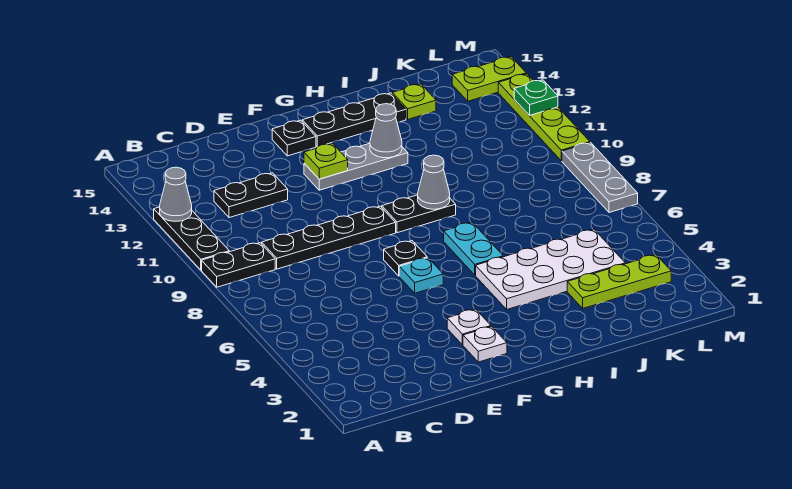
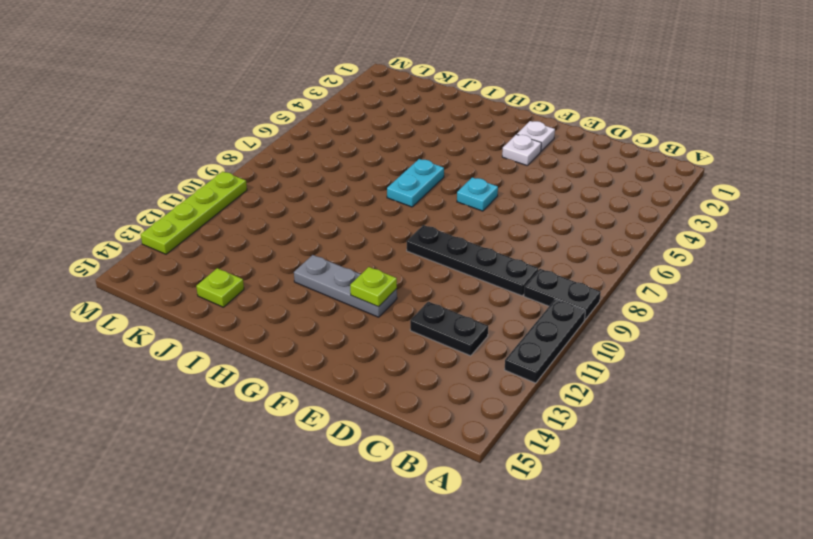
none -> black 1x1 plate [384,241,427,276]
none -> black 1x1 plate [272,120,316,156]
none -> black 1x2 plate [382,195,456,233]

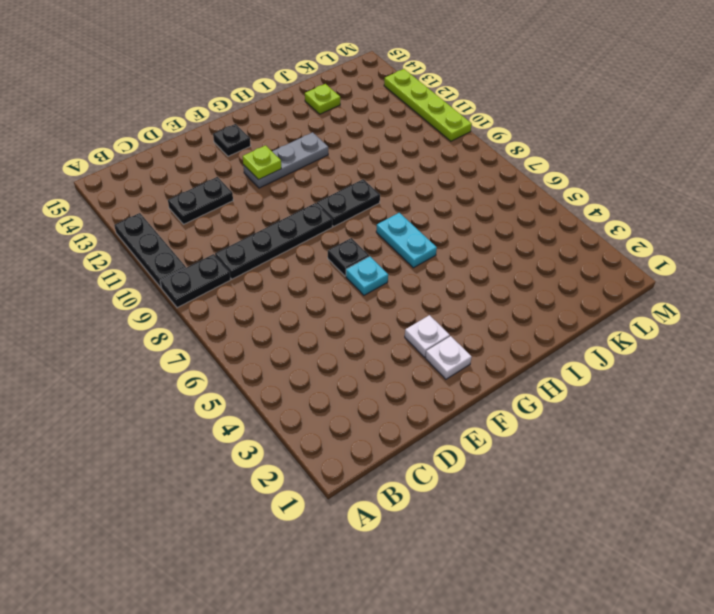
none -> black 1x3 plate [302,93,406,147]
none -> white 2x4 plate [476,230,625,309]
none -> lime 1x3 plate [567,255,671,308]

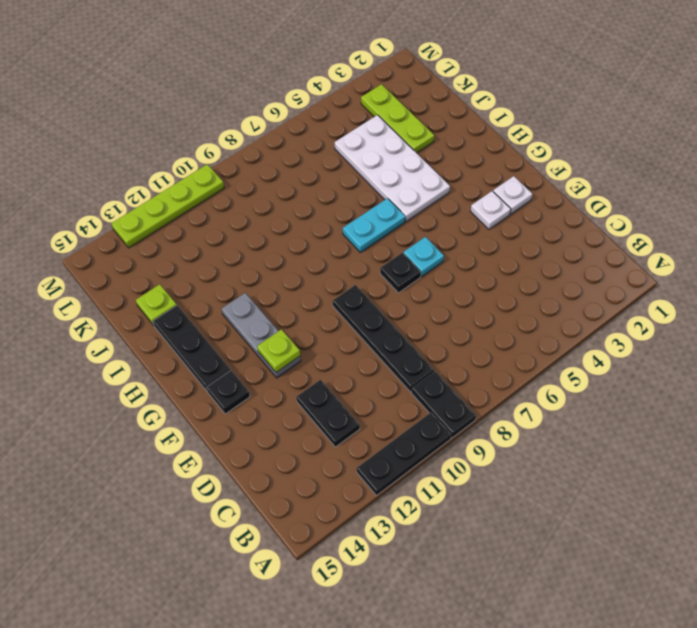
none -> black 1x2 plate [382,195,456,233]
none -> lime 1x2 plate [452,57,526,101]
none -> grey 1x3 plate [562,143,638,213]

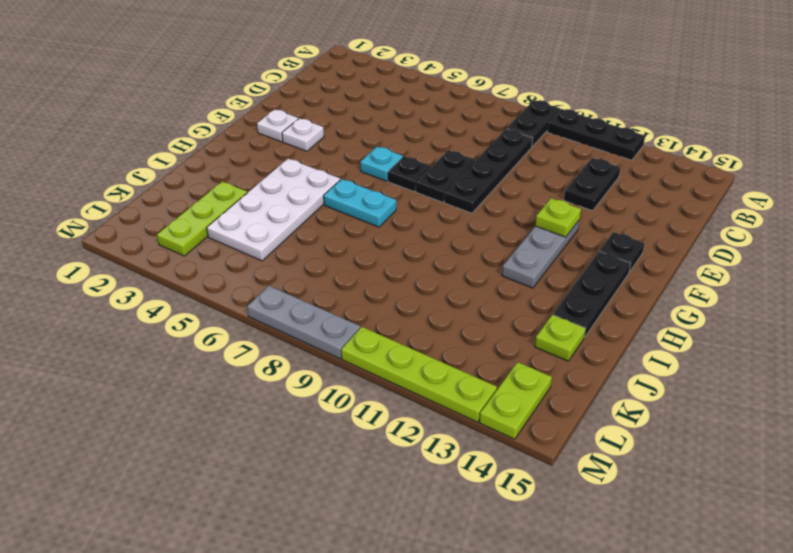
black 1x2 plate [416,150,475,202] -> black 1x2 plate moved to [382,195,456,233]
none -> grey 1x1 cone [160,167,192,221]
none -> grey 1x1 cone [418,155,450,209]
none -> grey 1x1 cone [370,104,402,158]

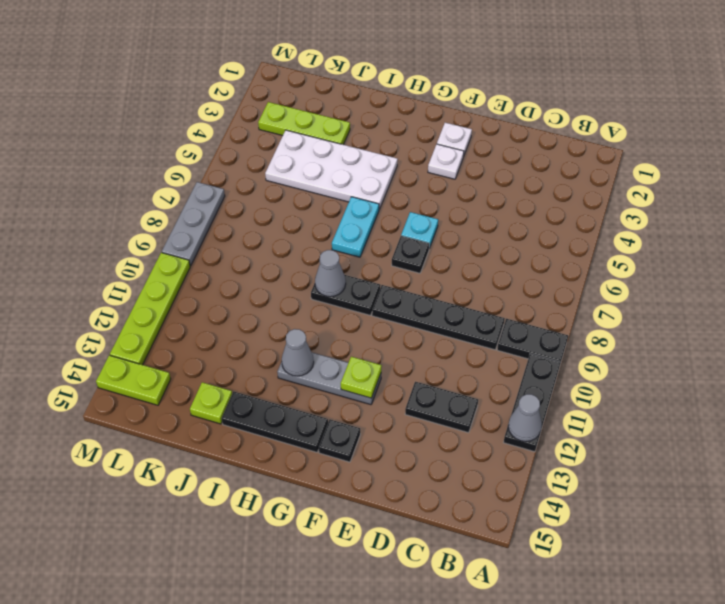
none -> green 1x1 plate [514,80,558,115]

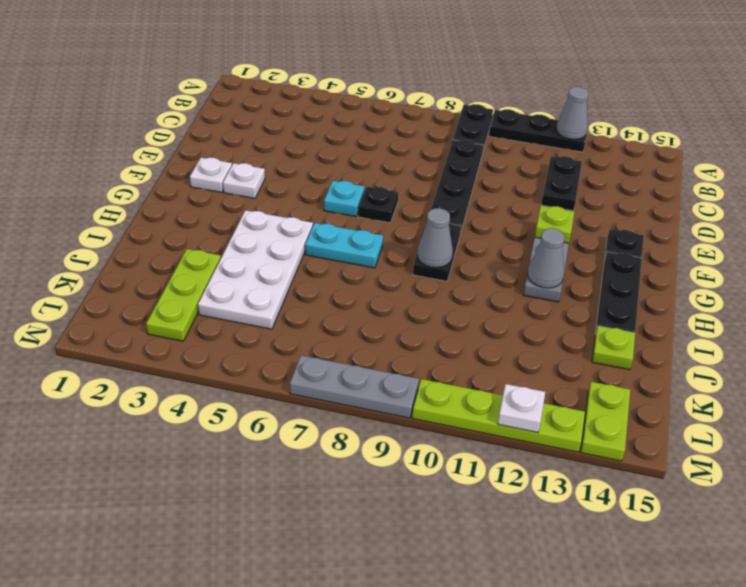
white 1x1 plate [498,384,545,432] -> green 1x1 plate [514,80,558,115]

